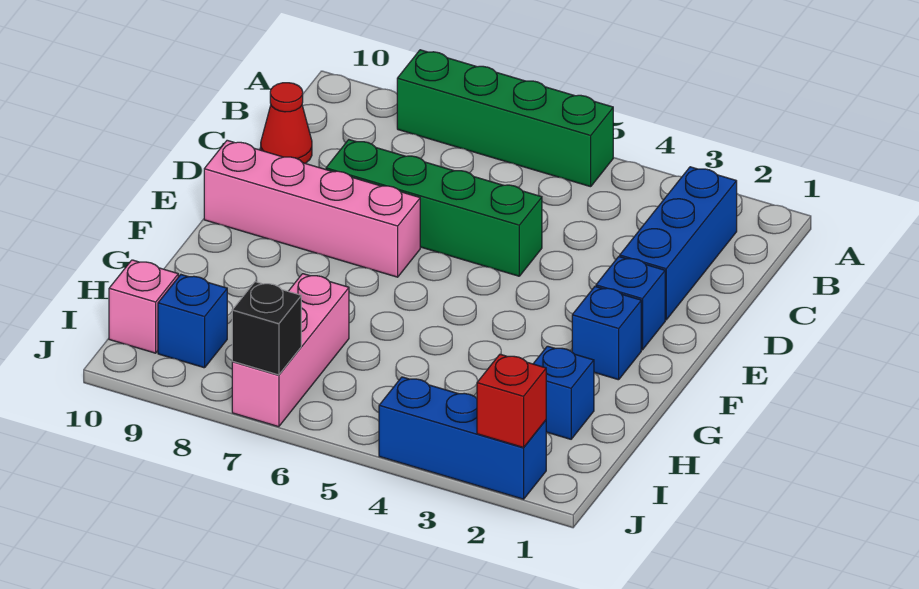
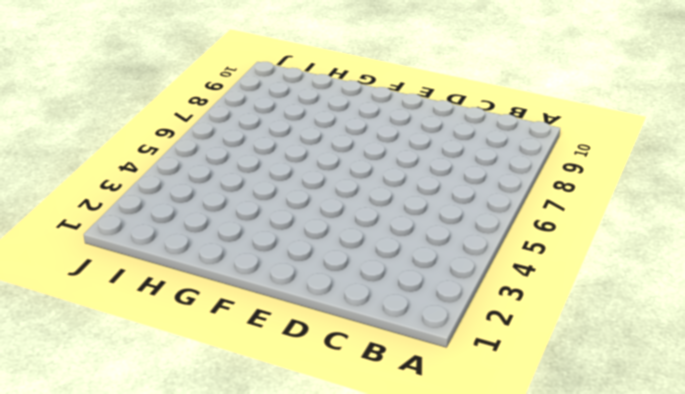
none -> green 1x4 brick [397,50,613,187]
none -> blue 1x3 brick [620,167,737,320]
none -> red 1x1 cone [261,83,312,163]

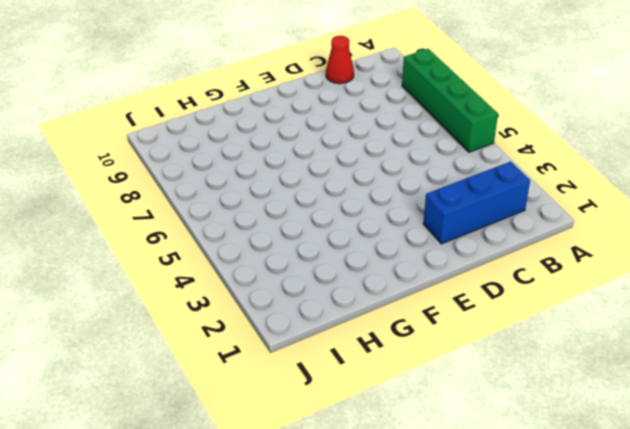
none -> green 1x4 brick [326,140,542,276]
none -> blue 1x1 brick [596,257,665,350]
none -> pink 1x4 brick [204,140,420,277]

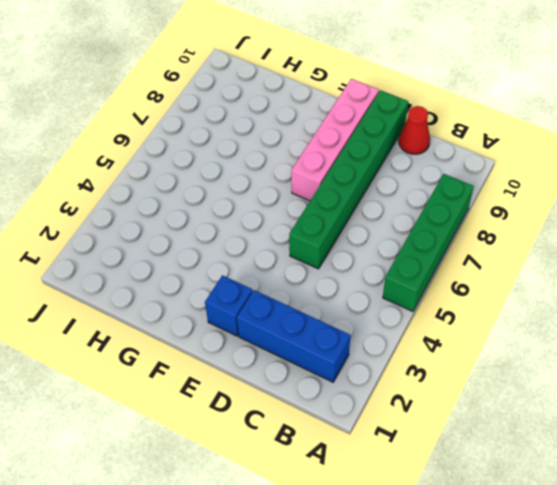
green 1x6 brick [289,90,408,269] -> green 1x4 brick [326,140,542,276]
none -> blue 1x1 brick [572,287,641,380]
none -> blue 1x1 brick [533,346,594,439]
none -> pink 1x3 brick [232,274,349,427]

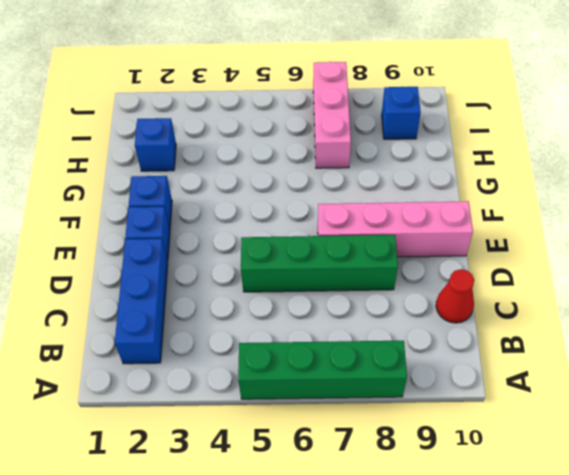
none -> pink 1x1 brick [109,260,178,353]
none -> blue 1x3 brick [379,377,546,499]
none -> red 1x1 brick [477,354,546,448]

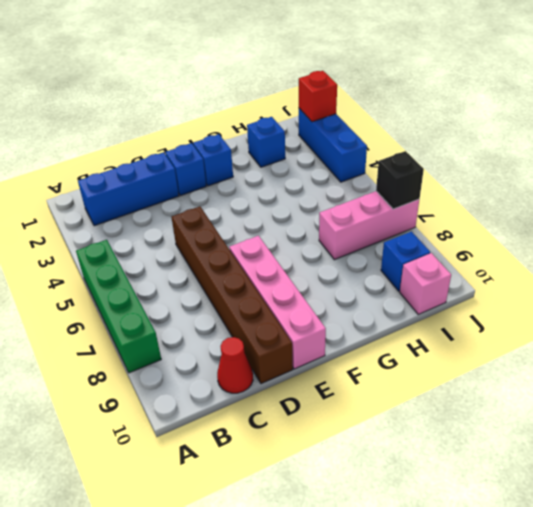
brown 1x6 brick [171,206,293,384] -> green 1x4 brick [326,140,542,276]

